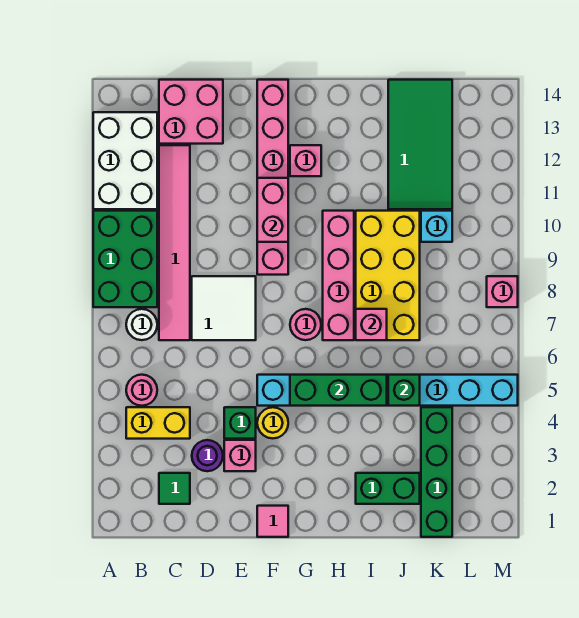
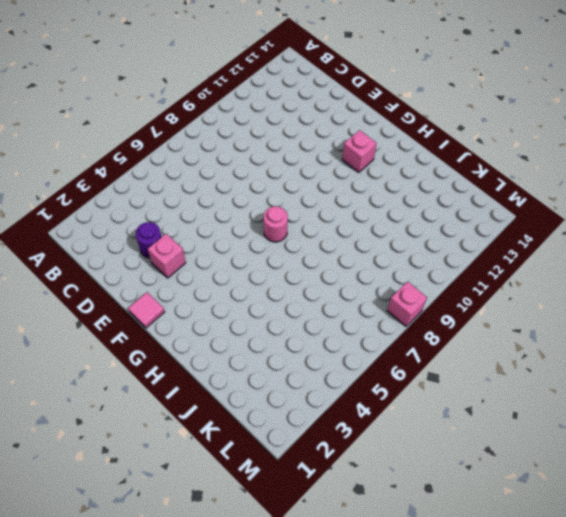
none -> green 2x3 brick [93,211,157,307]
none -> white 2x3 brick [93,112,157,209]
none -> yellow 1x2 brick [126,407,190,439]

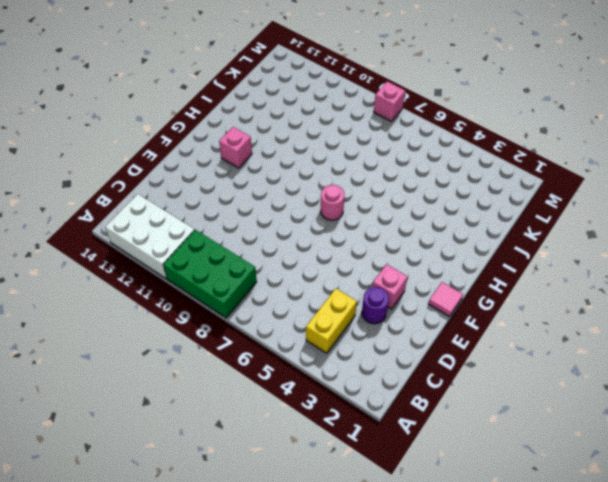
none -> pink 1x1 round brick [126,375,157,406]
none -> white 1x1 round brick [126,309,157,340]
none -> green 1x1 tile [159,473,190,504]

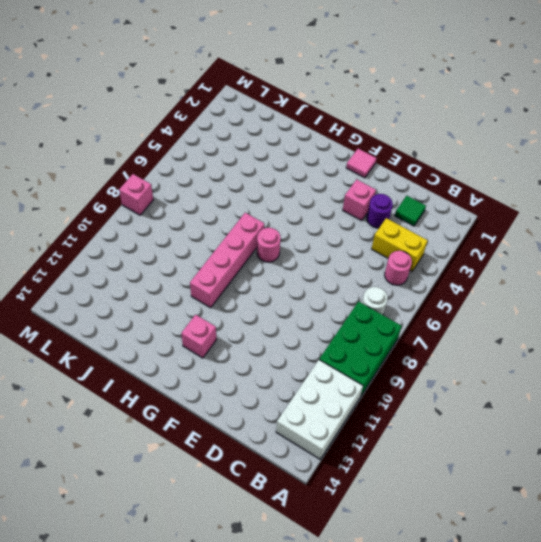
none -> pink 1x6 tile [159,145,190,340]
none -> pink 2x2 brick [159,80,223,144]
none -> white 2x2 tile [192,276,256,340]

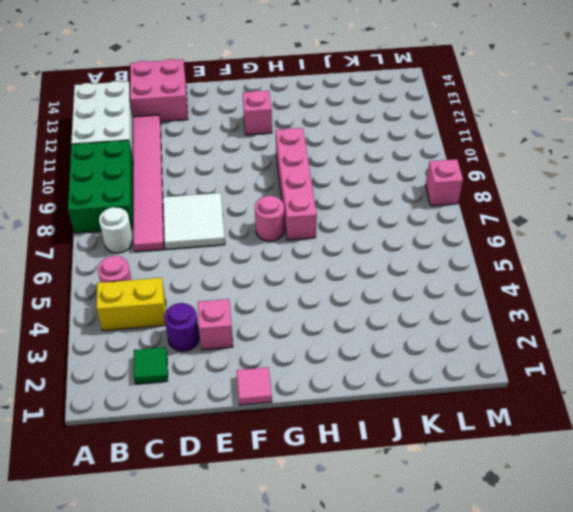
none -> green 1x1 brick [224,407,256,439]
none -> yellow 1x1 round brick [257,407,288,438]
none -> cyan 1x8 brick [257,375,518,406]

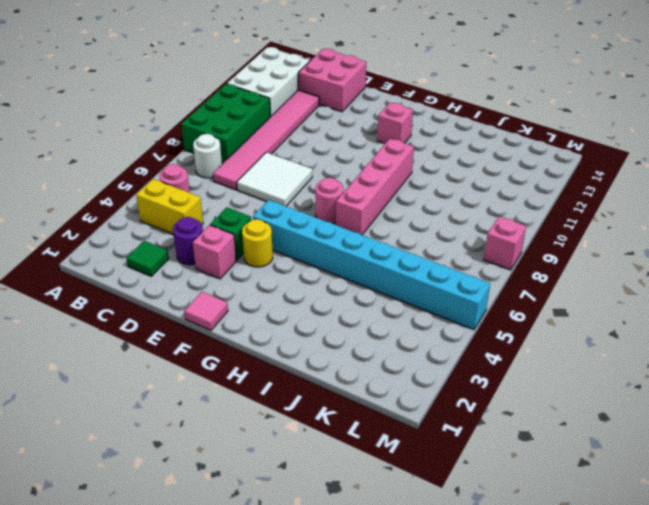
none -> pink 1x6 brick [257,80,288,275]
none -> green 1x2 brick [356,473,420,504]
none -> yellow 2x4 brick [356,211,420,340]

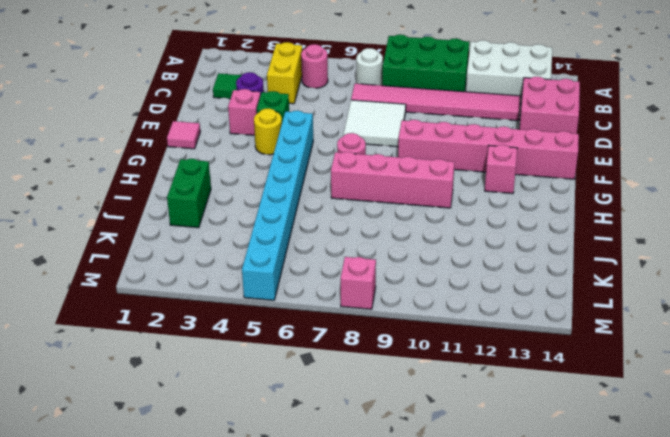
none -> yellow 2x4 brick [356,211,420,340]
none -> green 2x4 tile [388,80,452,209]
none -> green 1x4 brick [421,407,452,537]

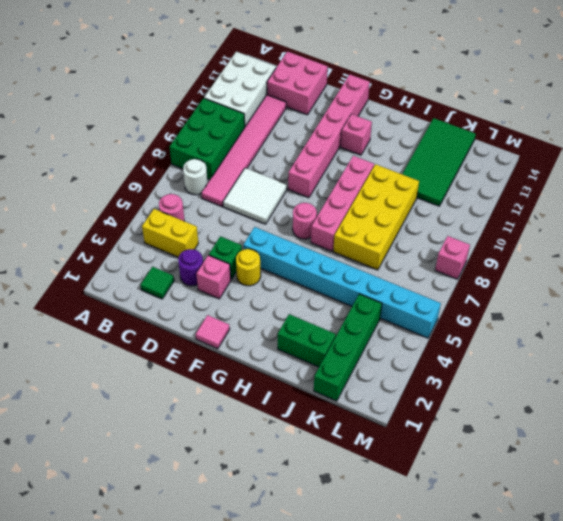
none -> cyan 1x1 brick [421,211,452,242]
none -> pink 1x2 brick [257,178,288,242]
none -> green 1x3 brick [290,375,387,406]

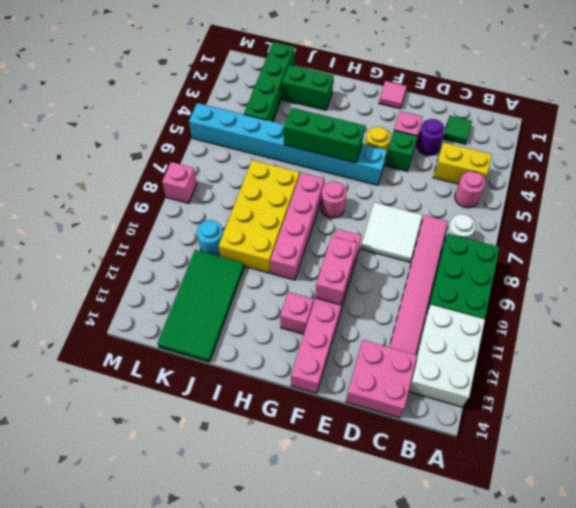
cyan 1x1 round brick [197,220,223,256] -> cyan 1x1 brick [421,211,452,242]
none -> pink 1x1 brick [356,309,387,340]
none -> green 1x1 brick [388,375,420,406]

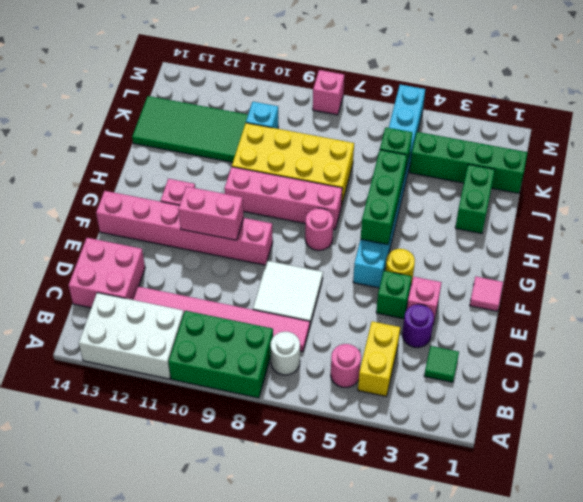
none -> pink 1x1 brick [356,309,387,340]

